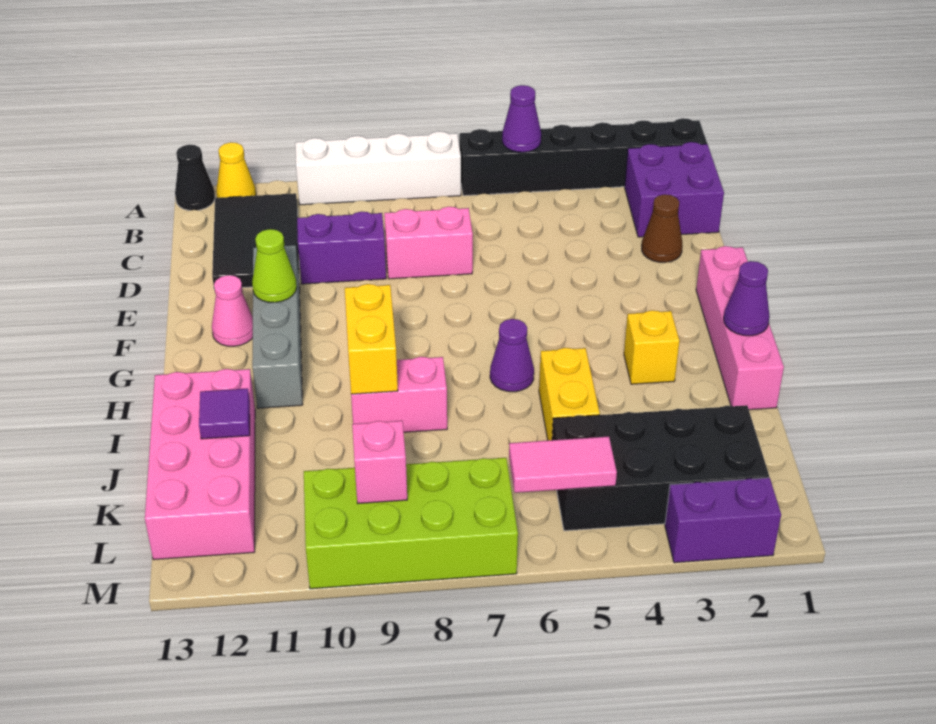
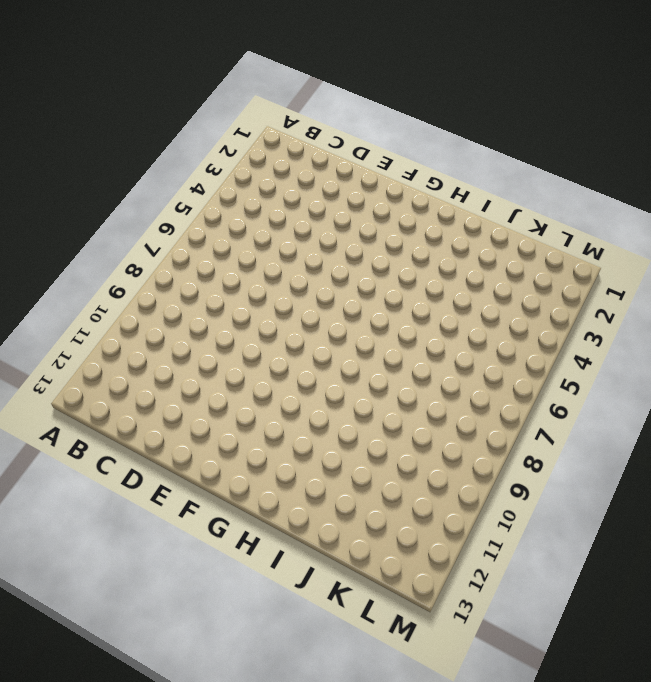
none -> black 1x6 brick [459,118,707,196]
none -> white 1x4 brick [295,131,461,205]
none -> yellow 1x1 cone [216,142,256,198]

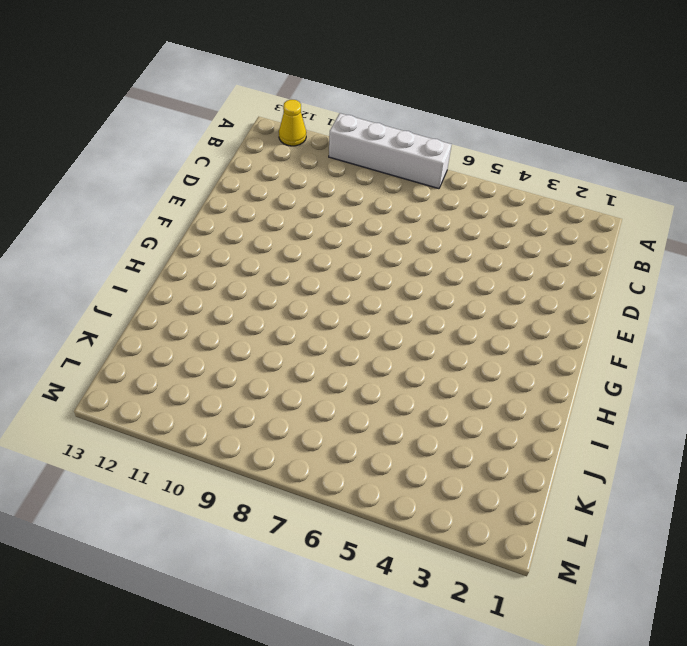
none -> black 1x6 brick [459,118,707,196]
none -> black 1x1 cone [175,145,215,210]
none -> purple 2x2 brick [625,142,724,237]

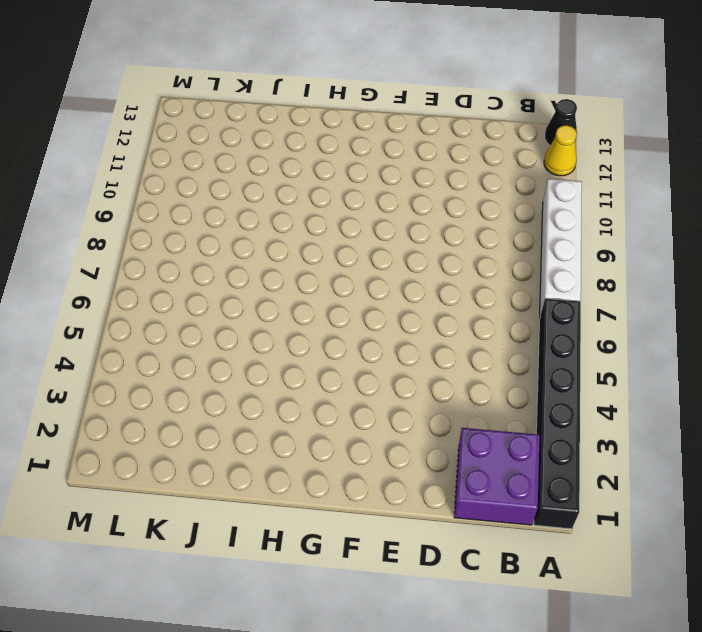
none -> black 2x3 tile [212,193,299,288]
none -> brown 1x1 cone [642,194,683,262]
none -> pink 1x2 brick [384,207,473,279]

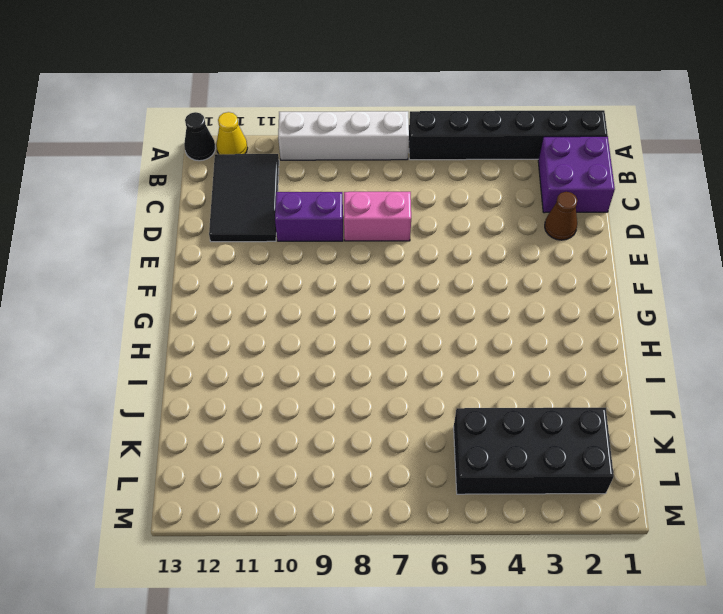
none -> grey 1x4 brick [252,245,303,408]
none -> pink 1x4 brick [696,246,784,410]
none -> pink 1x1 cone [212,275,253,346]

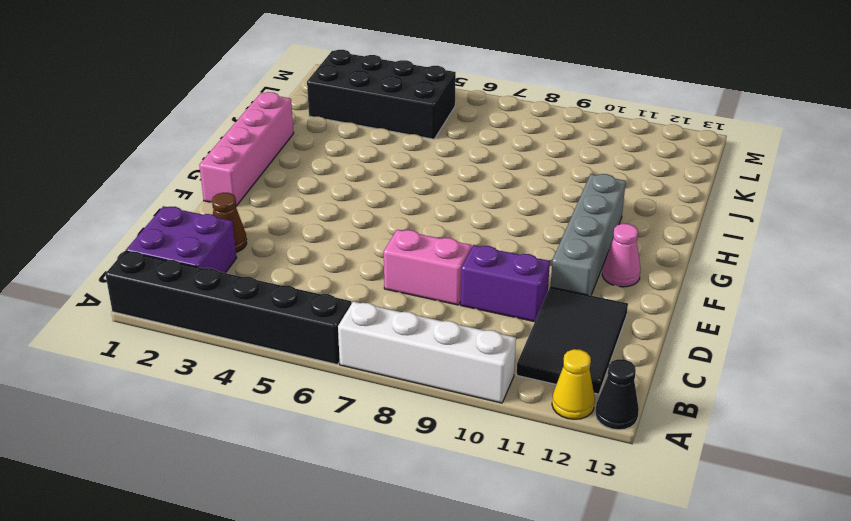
none -> yellow 1x1 brick [624,310,679,384]
none -> purple 1x1 cone [490,319,534,392]
none -> yellow 1x2 brick [539,348,600,440]

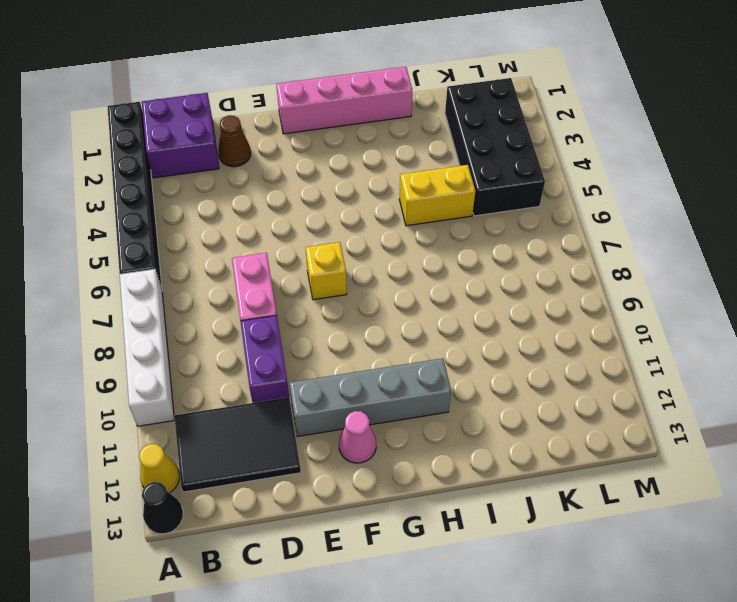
yellow 1x1 brick [306,242,347,300] -> yellow 1x1 brick moved to [624,310,679,384]
none -> purple 1x1 cone [490,319,534,392]
none -> pink 1x2 brick [351,357,447,432]
none -> pink 2x4 brick [145,369,255,560]

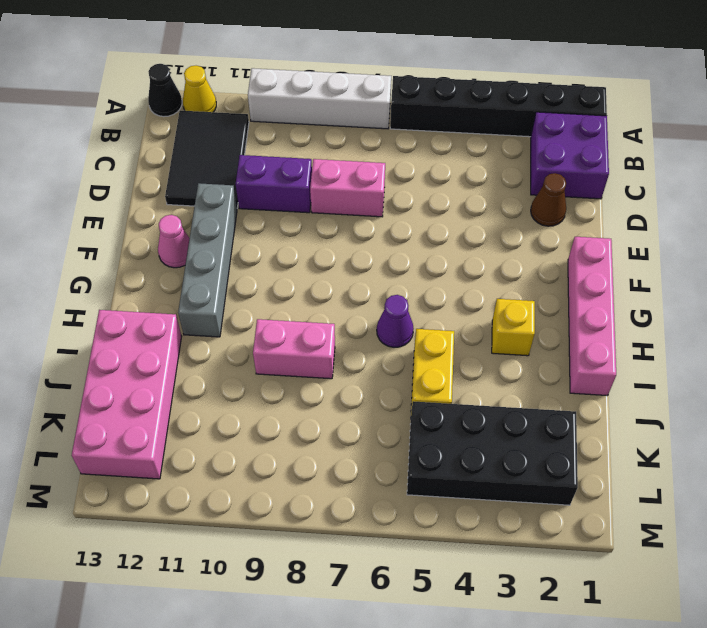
none -> lime 2x4 brick [304,458,518,589]
none -> purple 1x2 brick [665,478,781,563]
none -> purple 1x1 cone [502,85,541,152]

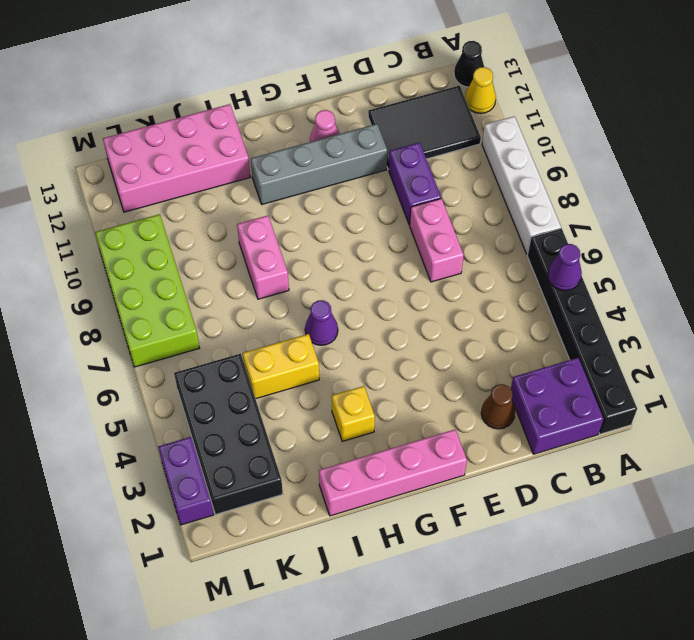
none -> lime 1x1 cone [252,229,297,302]
none -> purple 1x1 cone [724,261,770,336]
none -> yellow 1x2 brick [345,284,398,394]

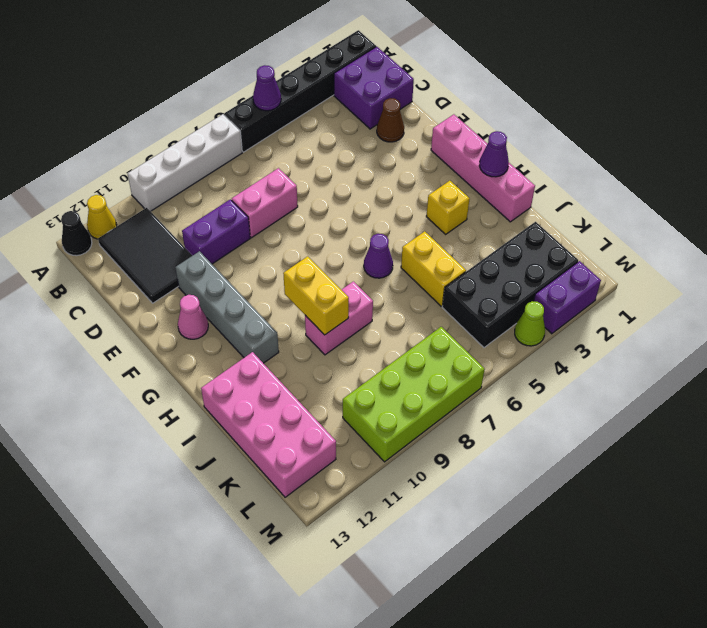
lime 1x1 cone [515,301,545,346] -> lime 1x1 cone moved to [252,229,297,302]
none -> purple 1x1 tile [199,388,250,439]
none -> pink 1x2 tile [509,436,617,493]
none -> pink 1x1 brick [352,421,407,504]

